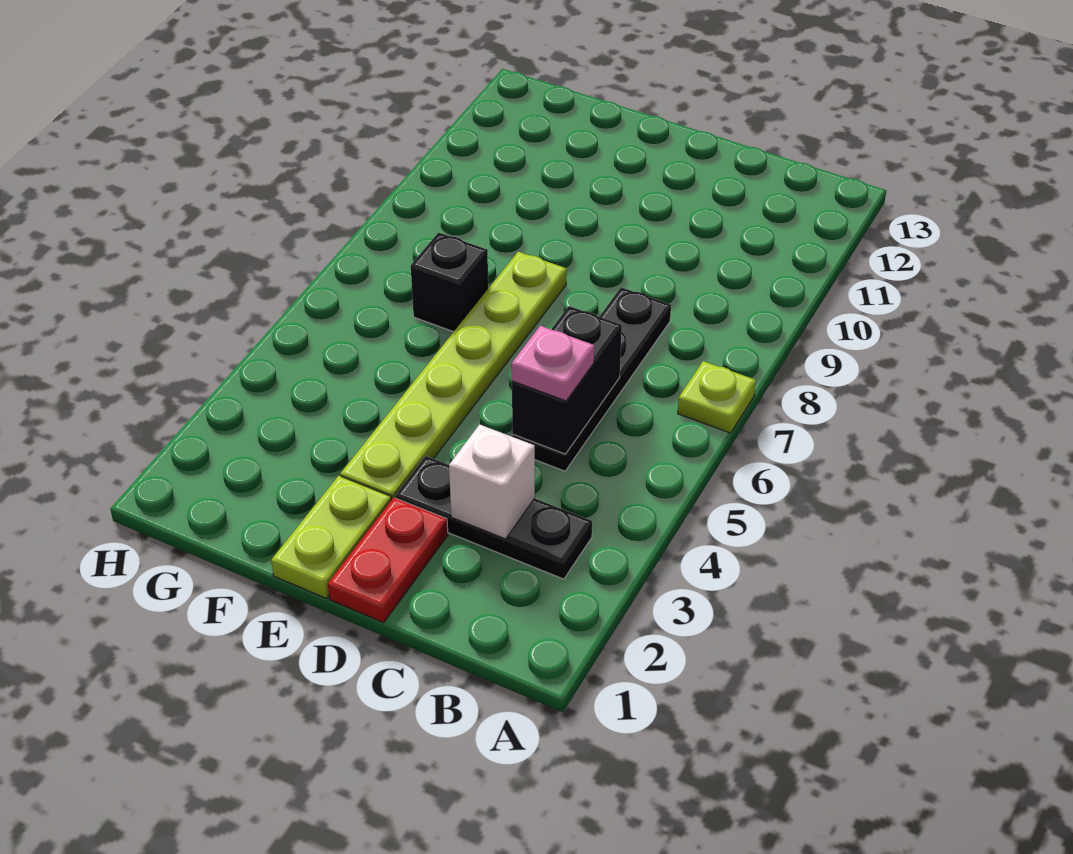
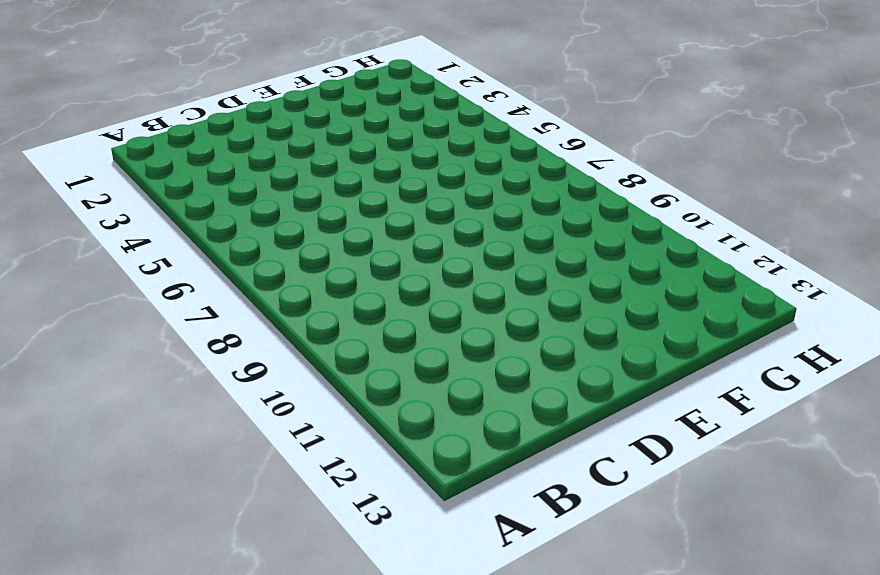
none -> lime 1x1 plate [678,361,756,433]
none -> black 1x3 plate [395,456,592,579]

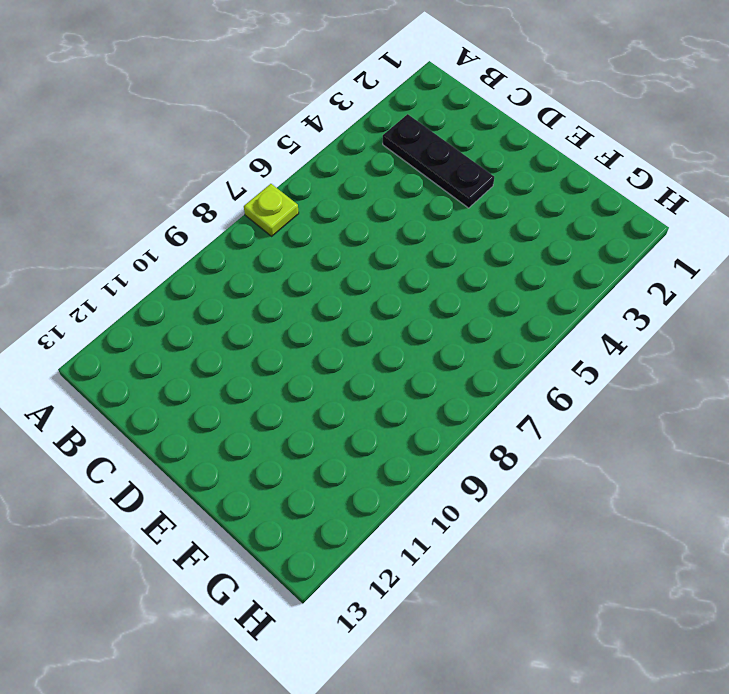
none -> black 1x4 plate [512,287,671,471]
none -> red 1x2 plate [328,498,448,623]

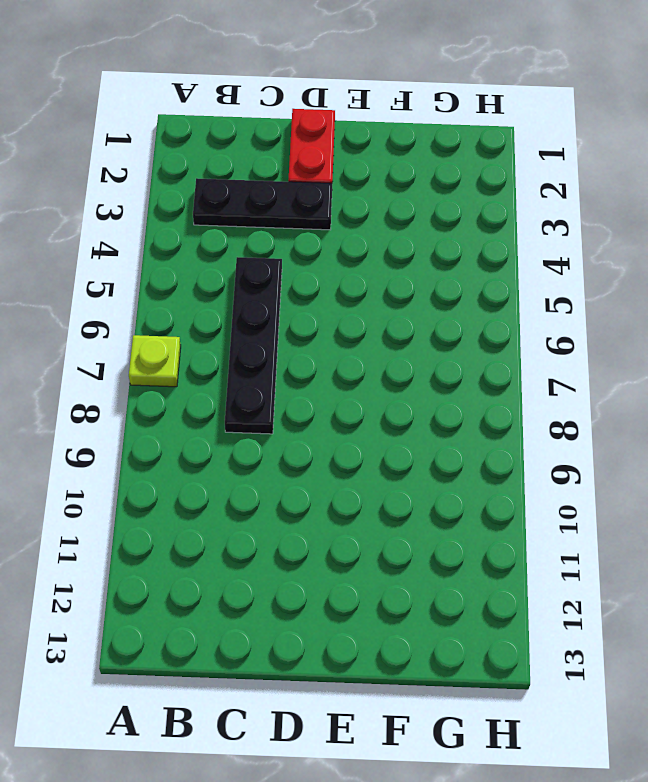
none -> lime 1x2 plate [271,476,391,598]
none -> lime 1x6 plate [340,252,567,500]

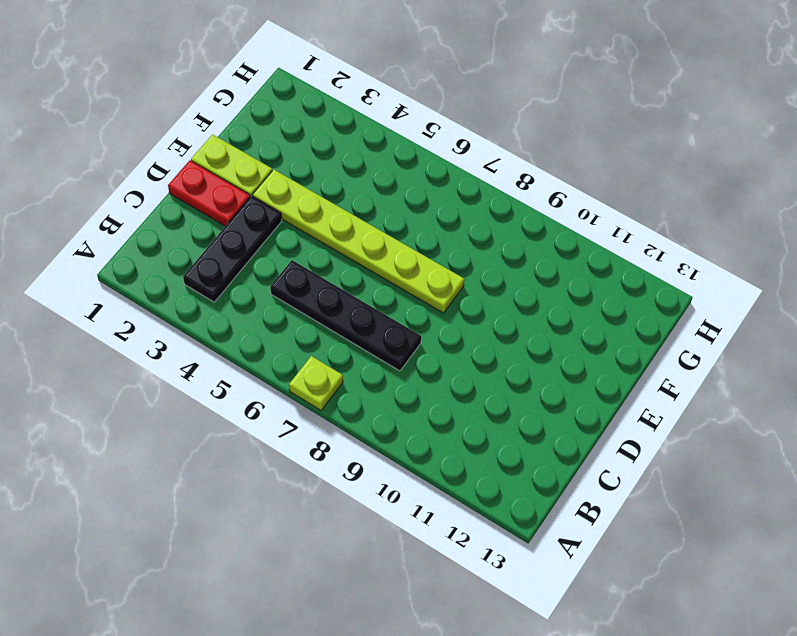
none -> black 1x1 brick [411,232,488,332]
none -> white 1x1 brick [449,424,535,539]

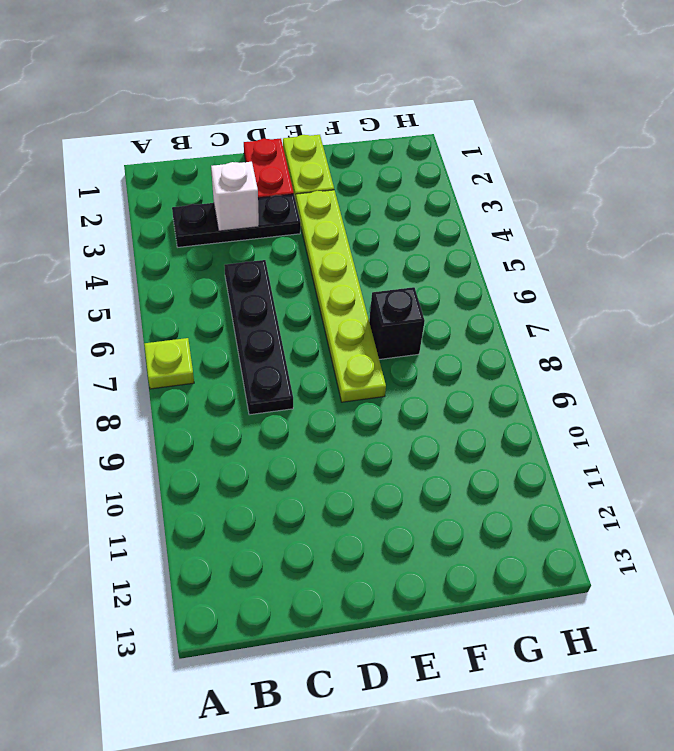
none -> black 1x2 brick [512,306,622,454]
none -> pink 1x1 plate [512,326,594,401]

